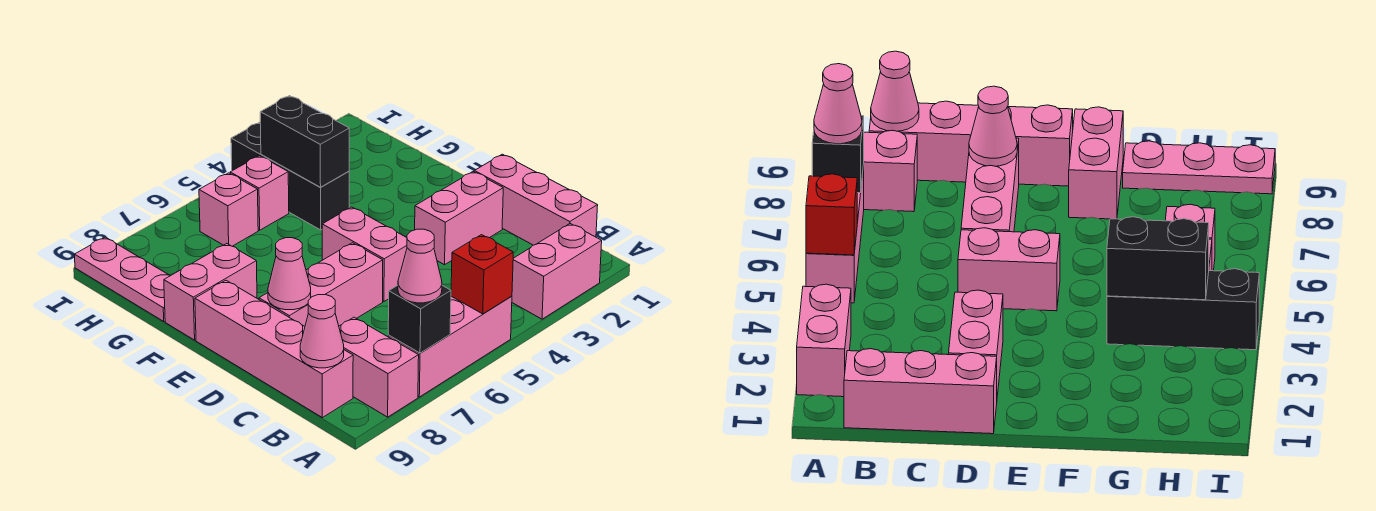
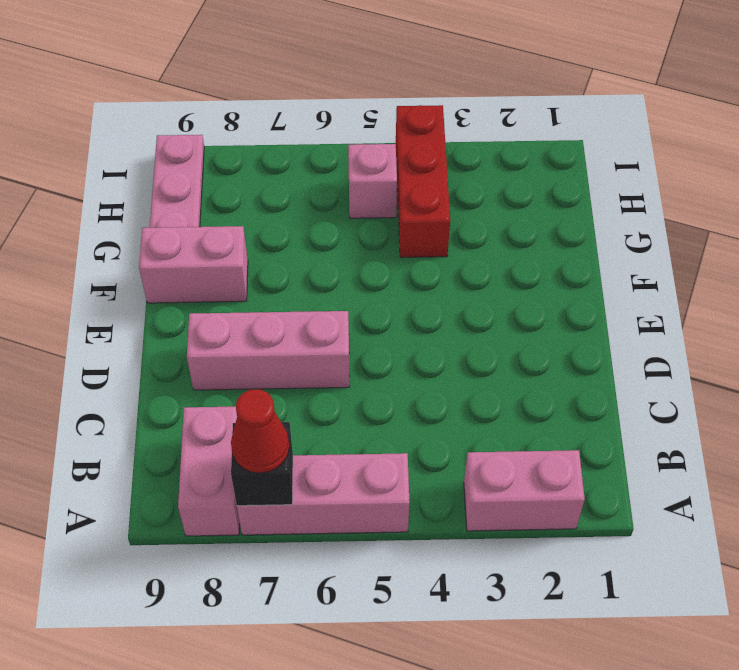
red 1x1 cone [231,389,289,473] -> pink 1x1 cone [398,229,442,303]
red 1x3 brick [396,105,450,257] -> black 1x3 brick [231,122,349,230]
none -> pink 1x3 brick [474,154,598,245]
none -> pink 1x4 brick [195,280,353,418]
none -> pink 1x2 brick [415,172,503,265]

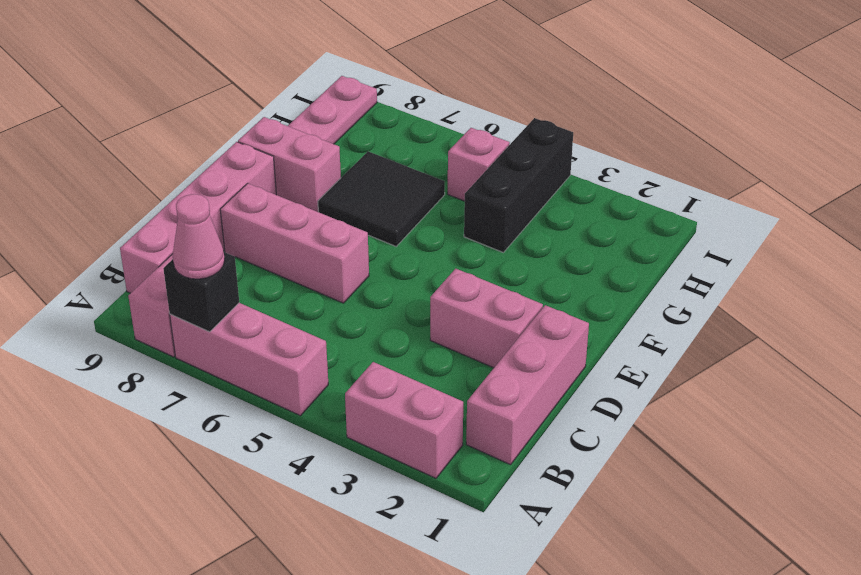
black 2x2 tile [318,151,445,246] -> none
none -> pink 1x2 brick [322,207,407,301]
none -> pink 1x1 brick [199,173,258,246]
none -> red 1x1 brick [451,235,513,314]

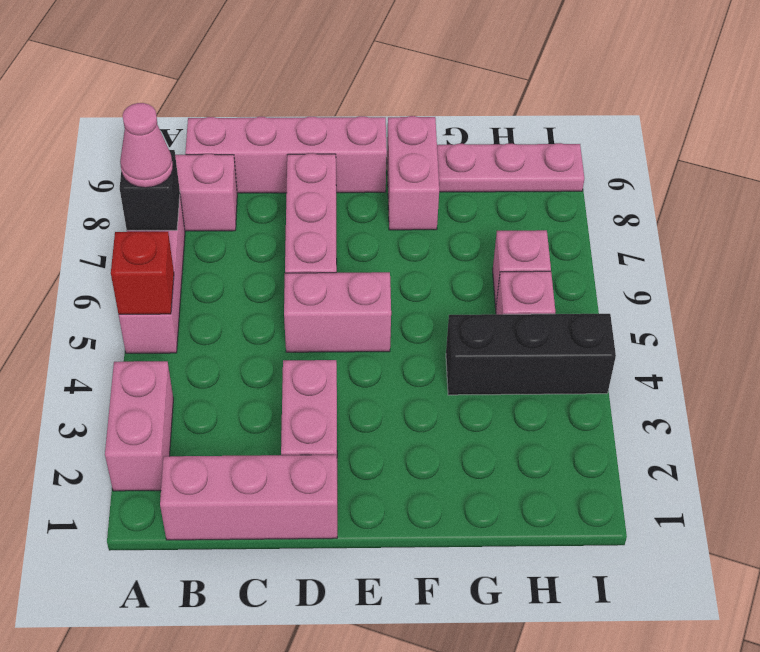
none -> pink 1x1 cone [300,295,344,368]
none -> pink 1x1 cone [268,238,311,310]
none -> black 1x2 brick [260,96,349,187]

